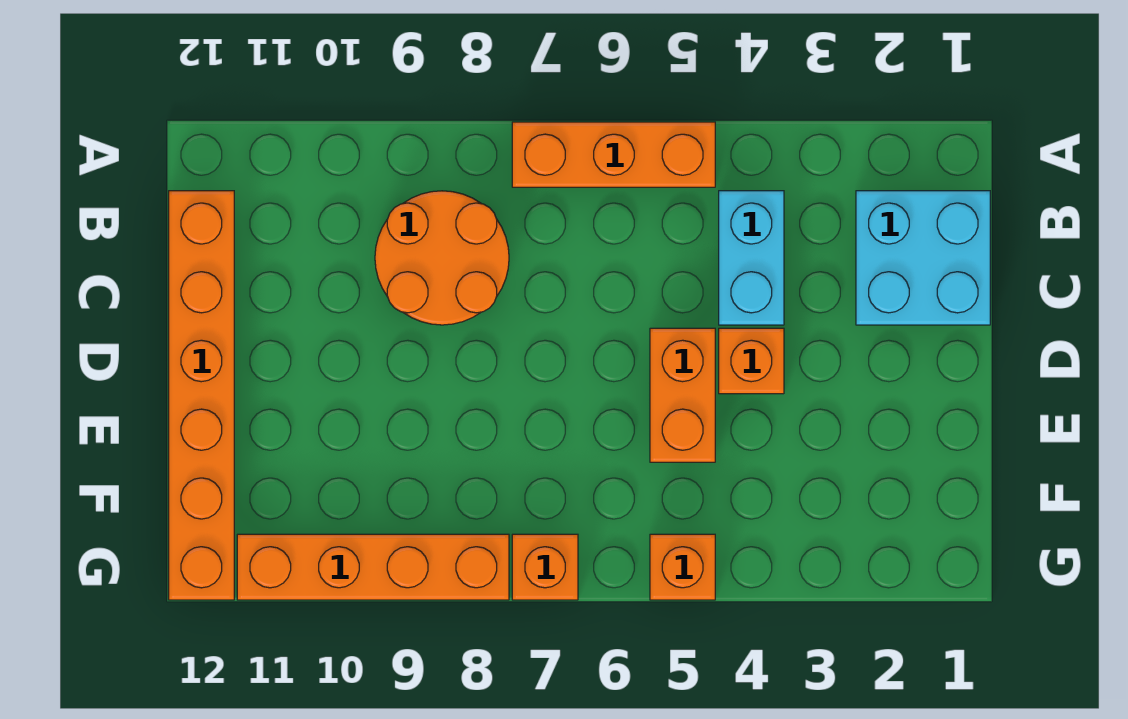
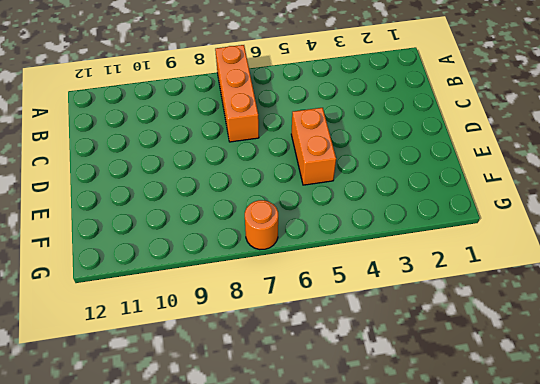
orange 1x3 brick [215,45,259,142] -> orange 1x3 brick turned to [512,122,715,187]
orange 1x1 round brick [245,200,278,250] -> orange 1x1 brick [512,534,578,600]
none -> cyan 2x2 brick [856,191,990,325]
none -> cyan 1x2 brick [719,191,784,325]

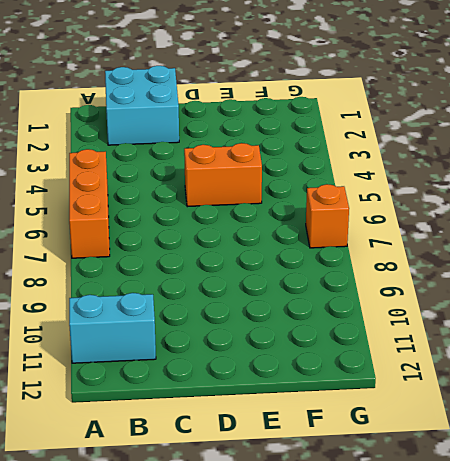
cyan 1x2 brick [69,293,156,363] -> cyan 1x2 brick moved to [719,191,784,325]
none -> orange 2x2 round brick [375,191,509,325]
none -> orange 1x6 brick [169,191,234,600]

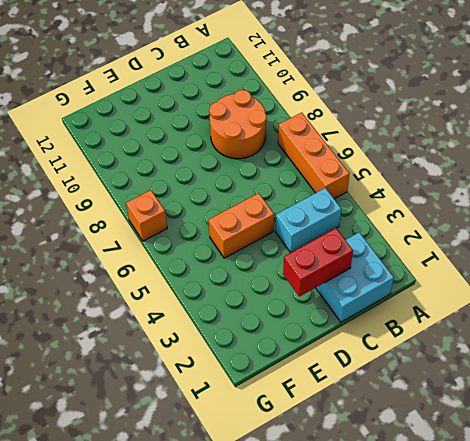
red 1x2 brick [283,228,353,297] -> none
none -> orange 1x6 brick [169,191,234,600]
none -> orange 1x1 brick [719,328,784,394]

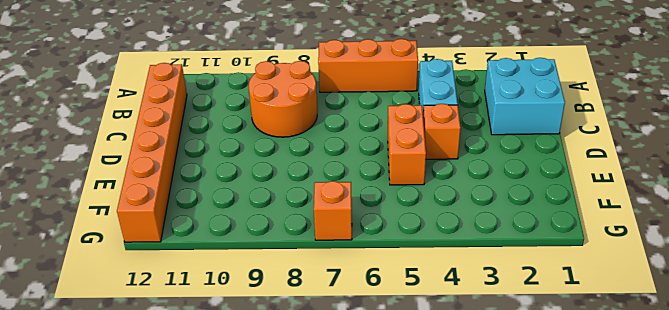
none -> orange 1x1 brick [650,534,715,600]
none -> orange 1x4 brick [237,534,509,600]

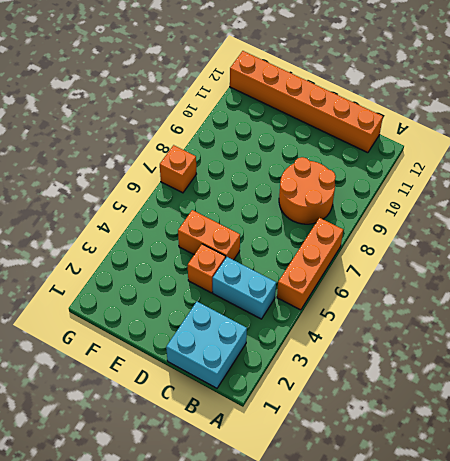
none -> orange 1x1 brick [650,534,715,600]
none -> orange 1x4 brick [237,534,509,600]

